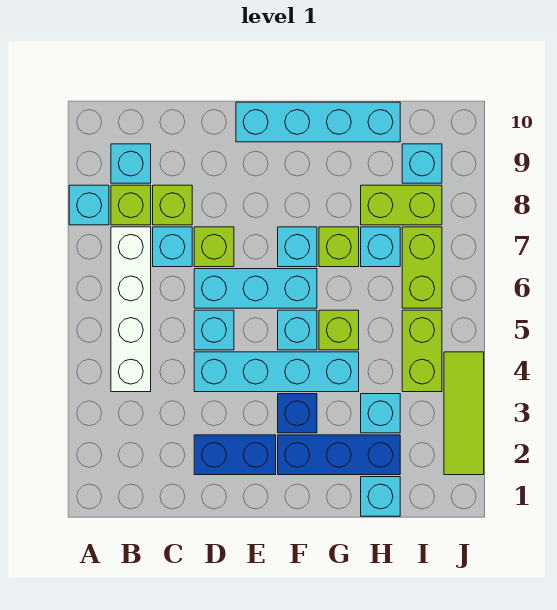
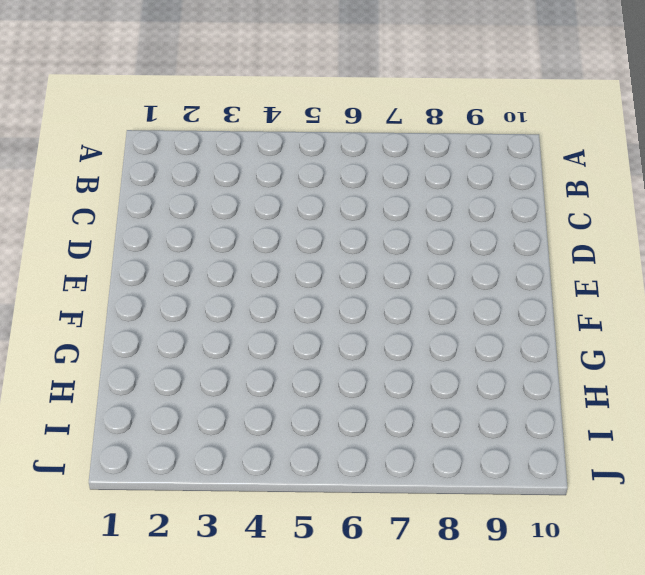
none -> cyan 1x1 brick [69,185,109,225]
none -> white 1x4 brick [111,227,151,392]
none -> lime 1x1 brick [111,185,151,225]

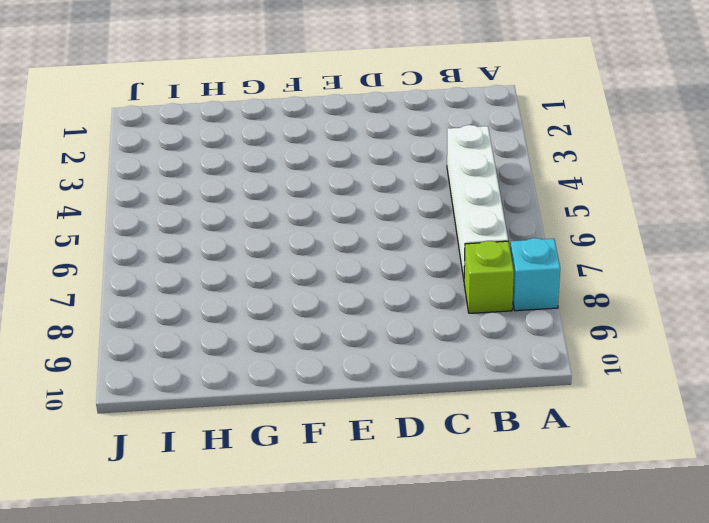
none -> cyan 1x1 brick [111,144,151,183]
none -> cyan 1x1 brick [153,227,192,267]
none -> lime 1x1 brick [153,185,192,225]

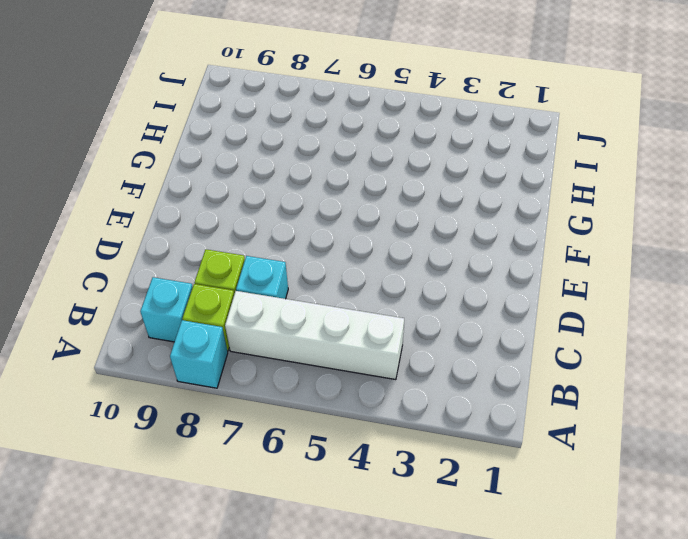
none -> blue 1x2 brick [194,435,276,475]
none -> cyan 1x4 brick [194,352,359,392]
none -> cyan 1x1 brick [194,310,234,350]

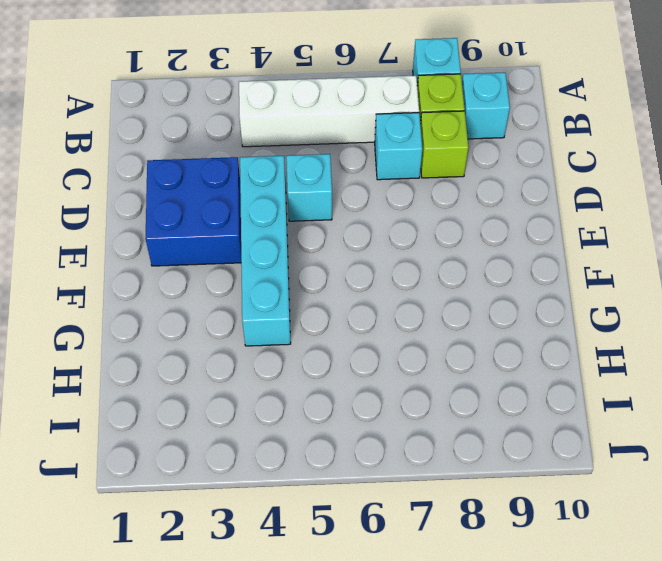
blue 2x2 brick [146,157,241,266] -> blue 1x2 brick [194,435,276,475]
none -> cyan 1x3 brick [194,269,317,308]
none -> lime 1x1 brick [194,227,234,267]
none -> cyan 1x4 brick [236,102,400,142]

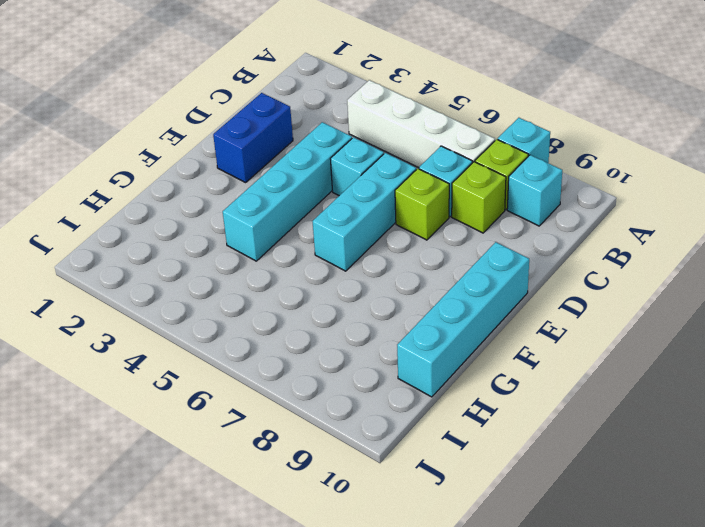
none -> blue 1x3 brick [278,435,400,475]
none -> blue 1x1 brick [278,394,317,433]
none -> cyan 1x1 brick [278,310,317,350]

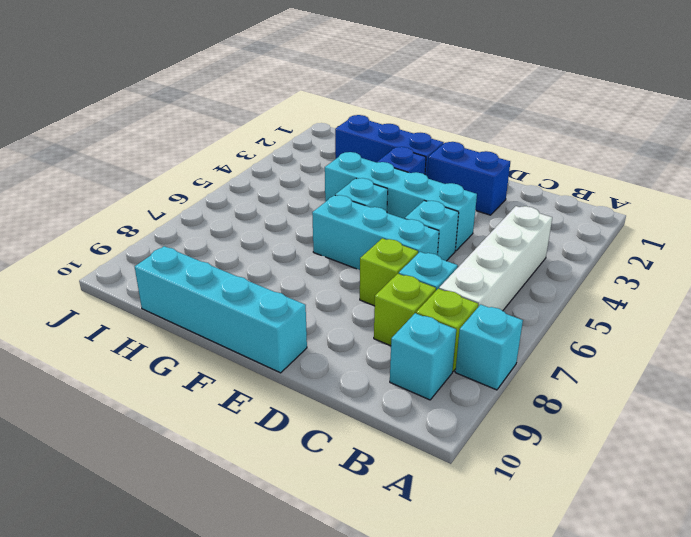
none -> cyan 1x1 brick [278,227,317,267]
none -> lime 1x1 brick [319,310,359,350]
none -> lime 1x1 brick [319,227,359,267]

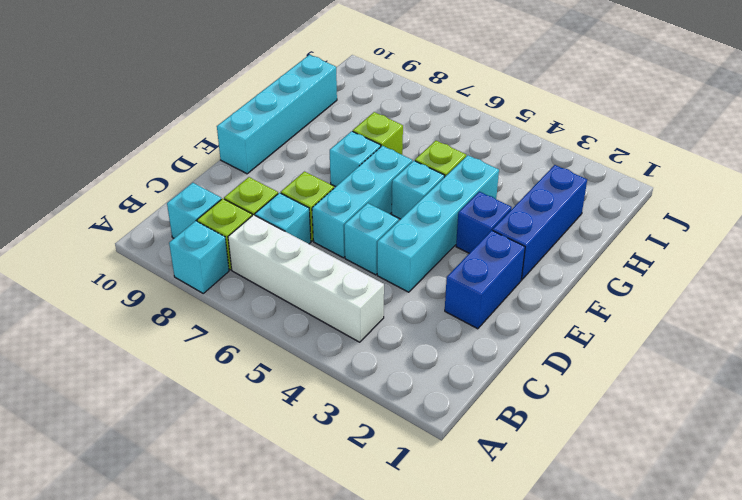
none -> cyan 1x1 brick [361,477,400,516]
none -> cyan 1x1 brick [361,394,400,433]
none -> cyan 1x1 brick [361,227,400,267]

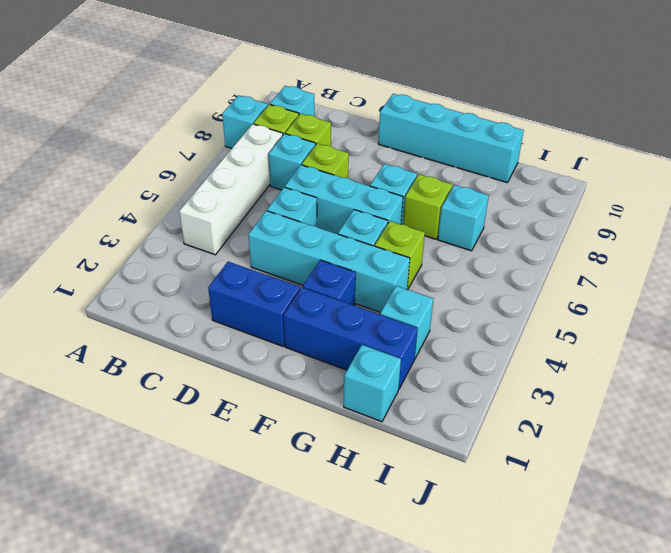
none -> lime 1x2 brick [361,185,442,225]
none -> lime 1x2 brick [402,310,442,392]
none -> lime 1x2 brick [402,227,442,308]

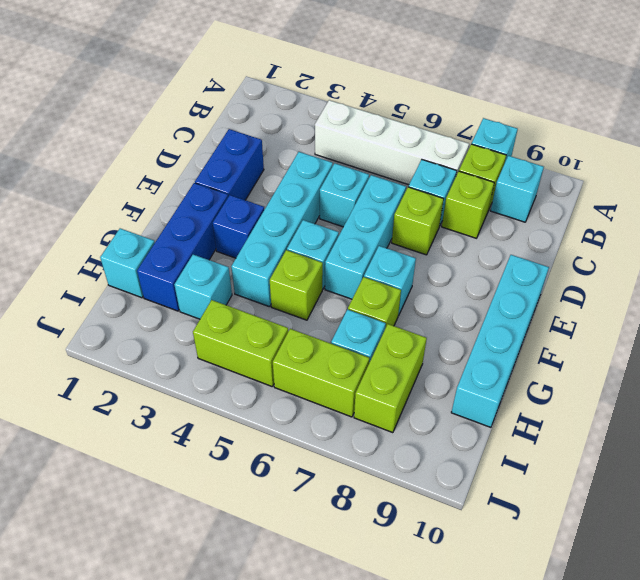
none -> cyan 1x1 brick [402,144,442,183]
none -> lime 1x3 tile [444,352,484,475]

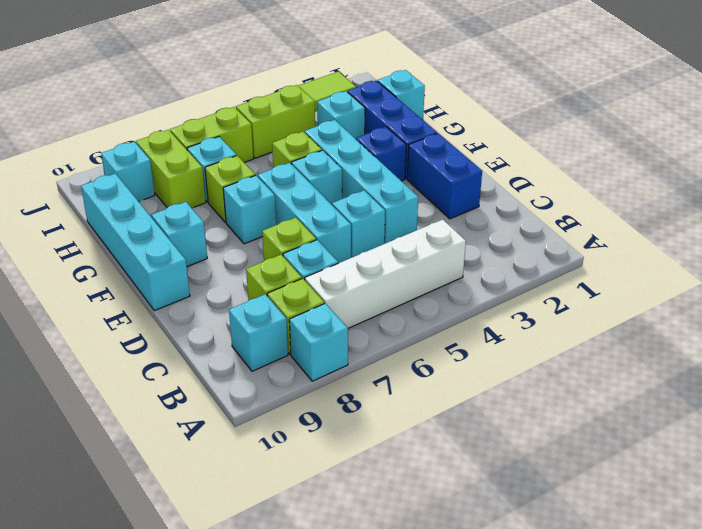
cyan 1x1 brick [152,202,207,267] -> none

